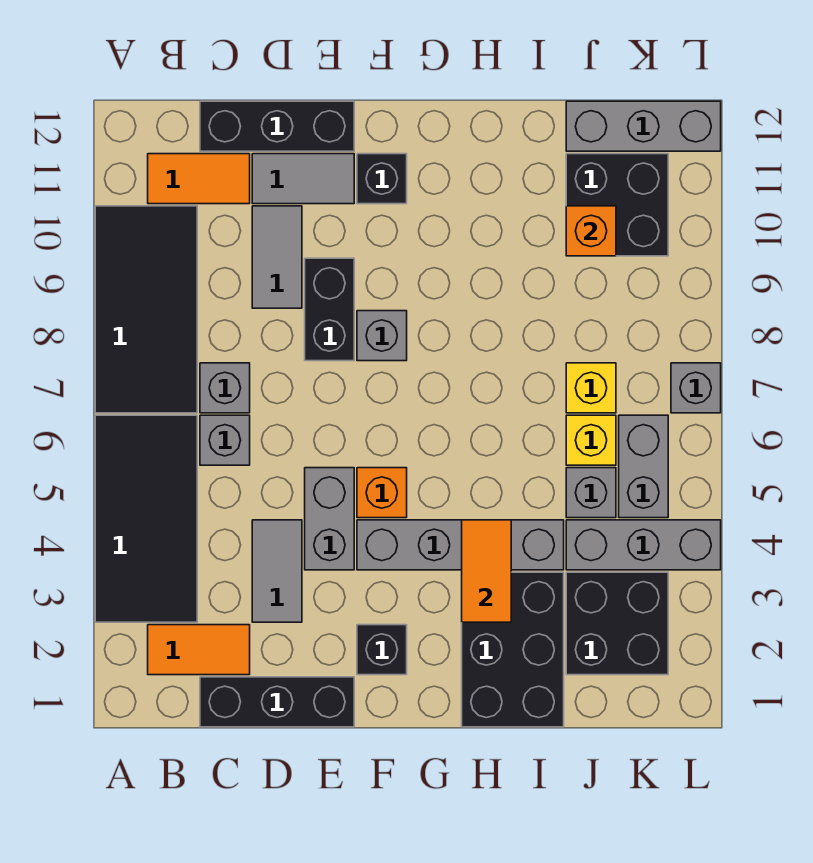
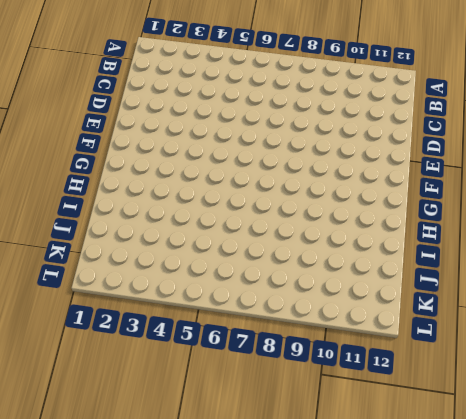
none -> black 2x4 tile [95,415,197,622]
none -> black 2x4 tile [95,206,197,413]
none -> orange 1x2 tile [148,625,250,675]
none -> orange 1x2 tile [148,154,250,204]

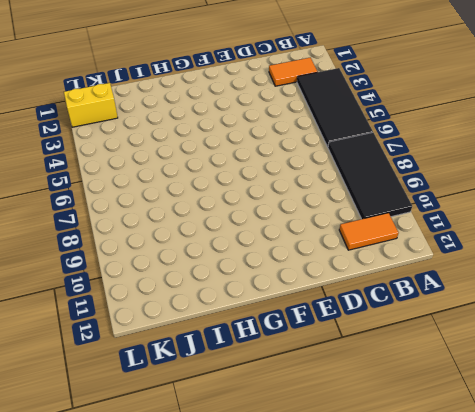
yellow 1x2 brick [64,83,118,127] -> black 2x2 brick [566,572,668,675]
none -> black 1x3 brick [200,677,354,727]
none -> grey 1x1 brick [200,415,250,465]
none -> grey 1x1 brick [200,363,250,413]
none -> black 1x3 brick [200,101,354,151]

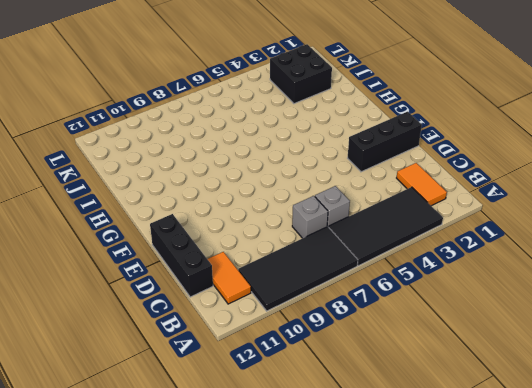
black 1x3 brick [348,112,422,172] -> black 1x3 brick turned to [200,677,354,727]
none -> grey 1x2 tile [252,520,302,622]
none -> grey 1x2 tile [252,206,302,308]
none -> grey 1x2 tile [252,154,354,204]
none -> grey 1x2 brick [305,468,354,570]

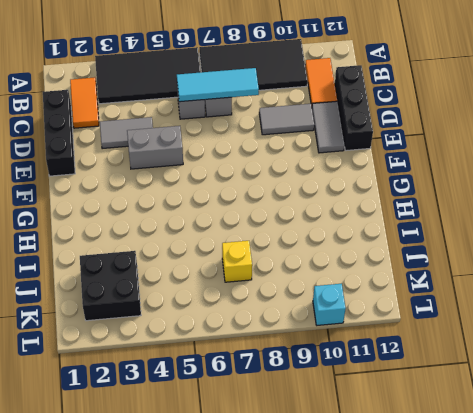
cyan 1x3 tile [177,68,259,102] -> none
cyan 1x1 brick [313,284,346,325] -> none
none -> black 1x2 brick [305,258,354,361]
none -> black 1x1 brick [357,625,407,675]
none -> grey 1x4 brick [357,520,564,570]
none -> orange 1x1 brick [357,468,407,518]

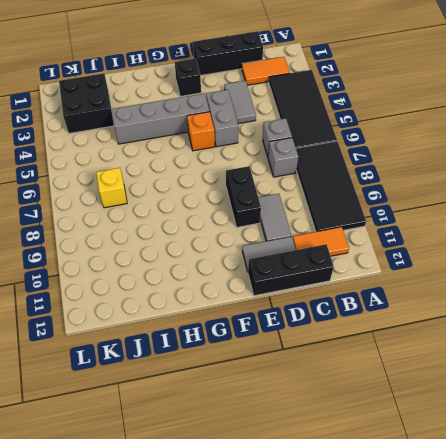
none -> grey 1x1 brick [357,311,407,361]
none -> black 1x1 brick [357,154,407,204]
none -> black 2x3 brick [462,572,564,727]
none -> grey 1x3 brick [566,520,721,570]

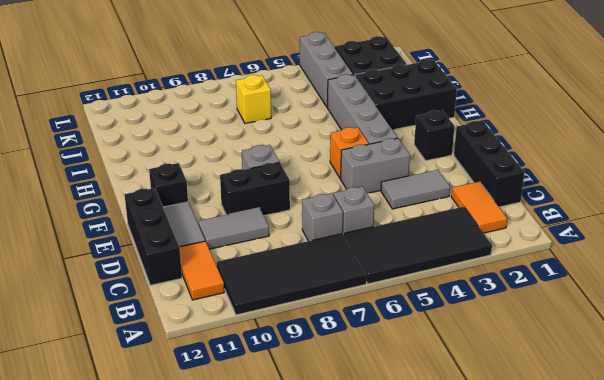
none -> grey 1x1 brick [566,468,616,518]
none -> yellow 1x1 brick [566,415,616,465]
none -> black 2x2 brick [566,154,668,256]
none -> grey 1x3 brick [566,101,721,151]

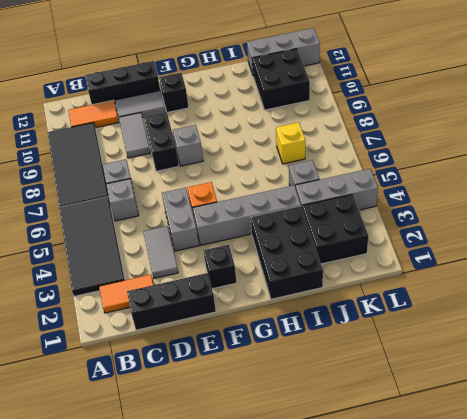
none -> yellow 1x1 brick [566,415,616,465]
none -> grey 1x2 brick [619,415,668,518]
none -> grey 1x1 brick [671,363,721,413]
none -> orange 1x2 tile [462,520,511,622]

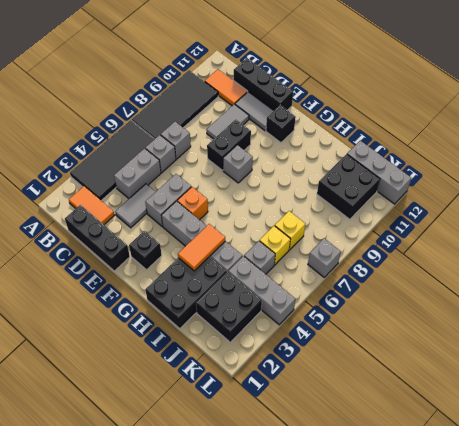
grey 1x2 brick [114,148,161,198] -> grey 1x2 brick moved to [619,415,668,518]
none -> orange 1x1 brick [566,206,616,256]

